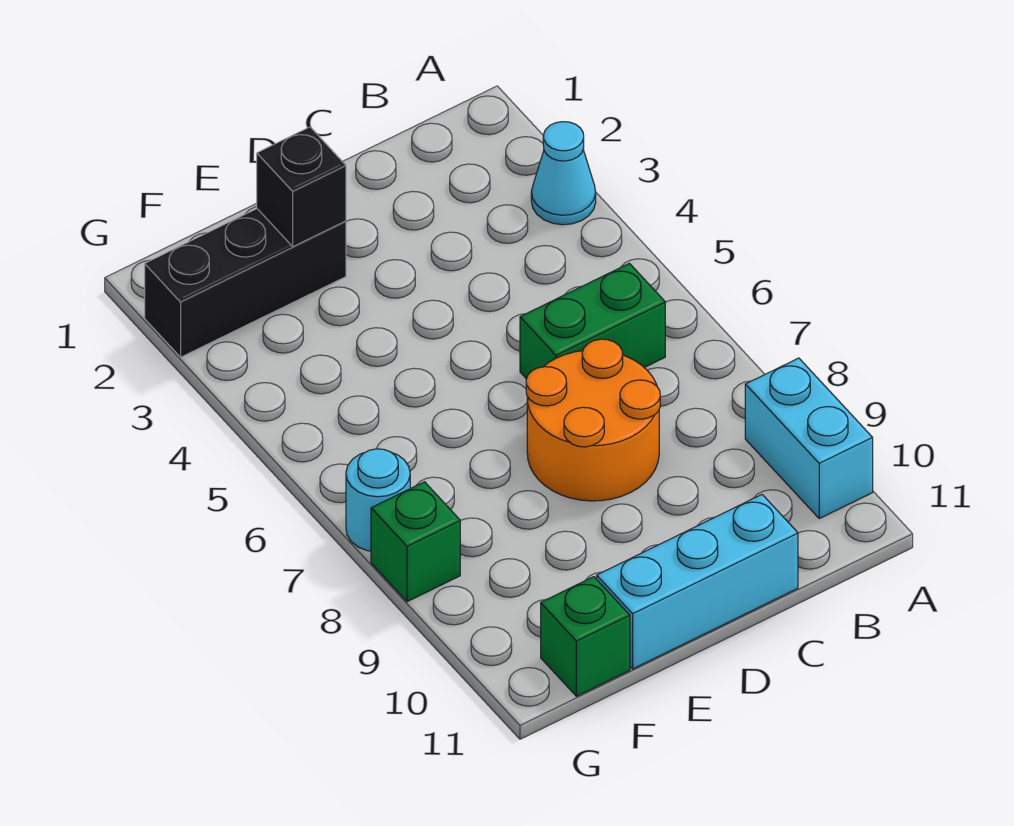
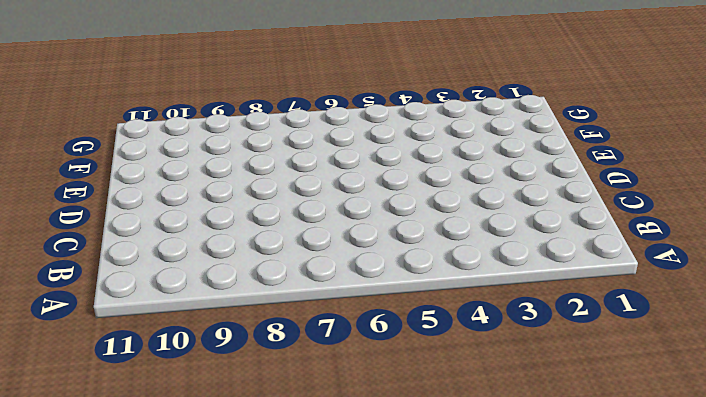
none -> cyan 1x1 cone [531,122,596,225]
none -> cyan 1x2 brick [745,358,873,518]

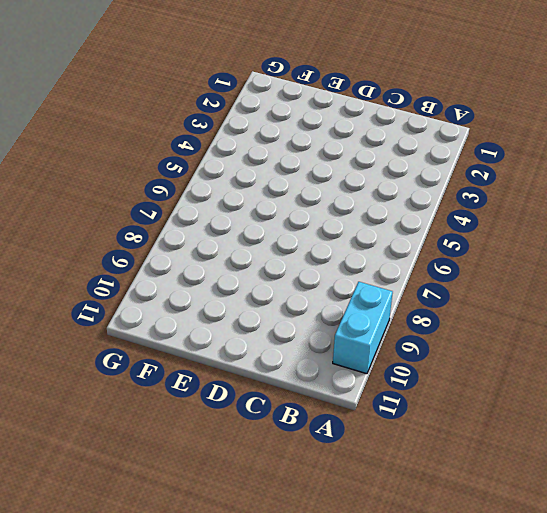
none -> cyan 1x1 cone [531,122,596,225]
none -> green 1x2 brick [520,263,665,379]

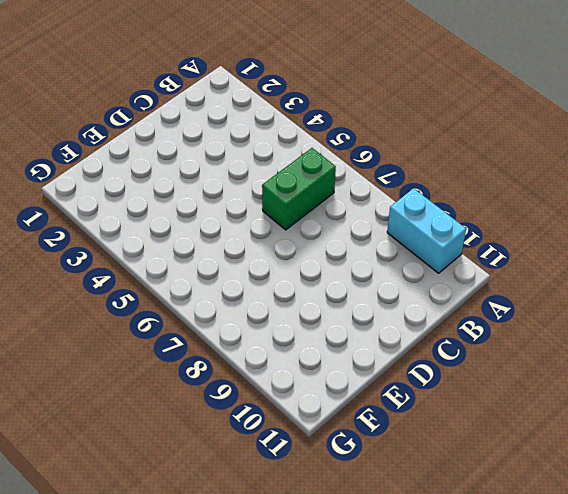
none -> cyan 1x1 cone [531,122,596,225]
none -> orange 2x2 round brick [526,339,660,501]

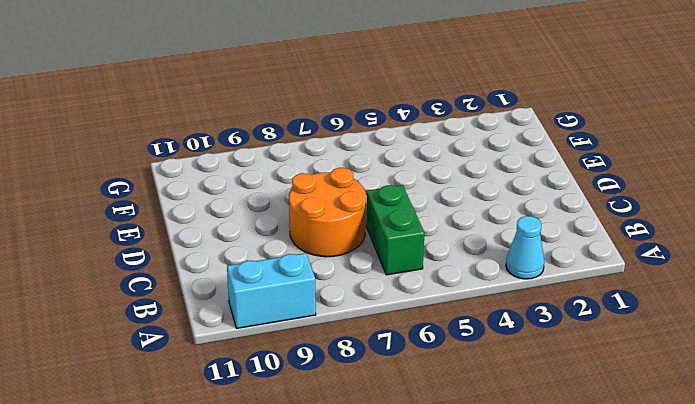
none -> cyan 1x3 brick [597,495,798,669]
none -> black 1x3 brick [145,209,346,357]

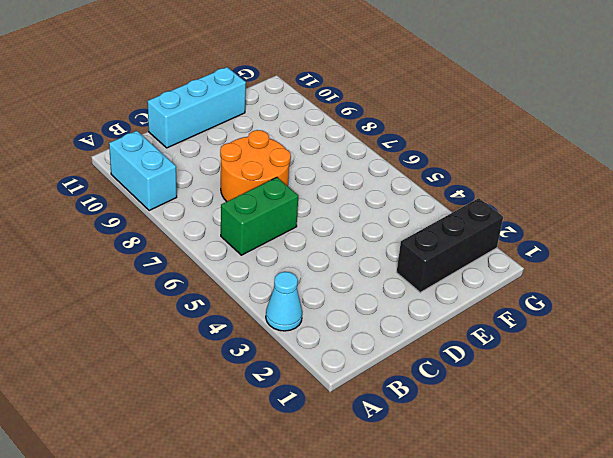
none -> green 1x1 brick [541,577,630,696]
none -> cyan 1x1 round brick [346,449,410,551]

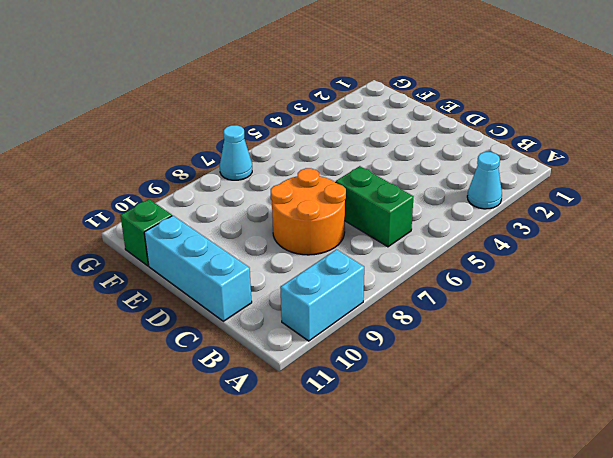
cyan 1x1 cone [220,125,252,180] -> cyan 1x1 round brick [346,449,410,551]
none -> black 1x3 brick [145,209,346,357]
none -> green 1x1 brick [371,482,460,602]

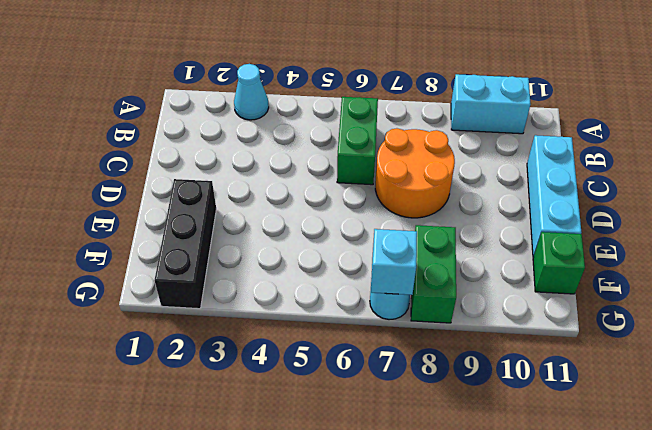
green 1x2 brick [411,225,456,323] -> green 1x1 brick [371,482,460,602]
cyan 1x1 brick [371,229,417,295] -> none
none -> black 1x1 brick [257,127,346,246]

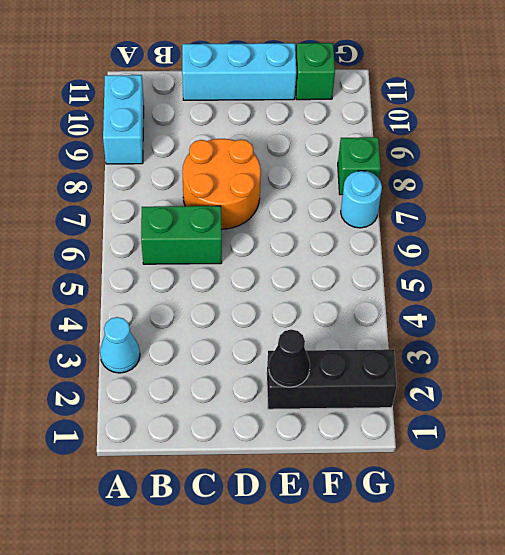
black 1x1 cone [269,329,310,387] -> black 1x1 brick [257,127,346,246]

